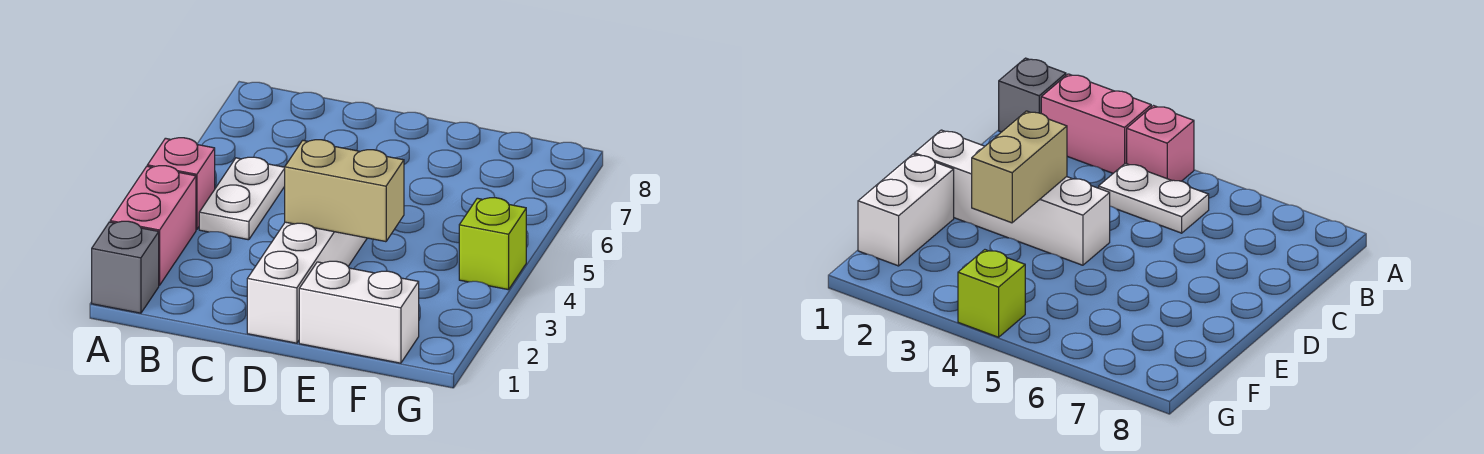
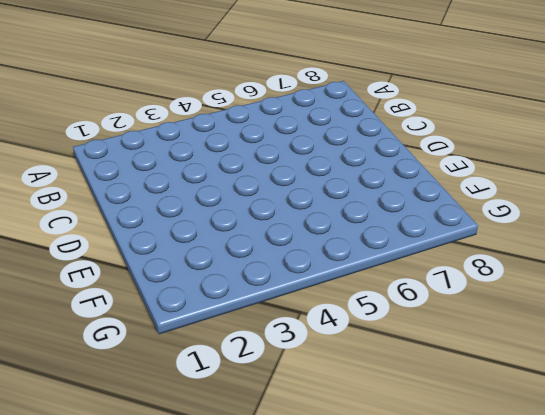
none -> grey 1x1 brick [92,221,159,313]
none -> pink 1x2 brick [110,166,196,285]

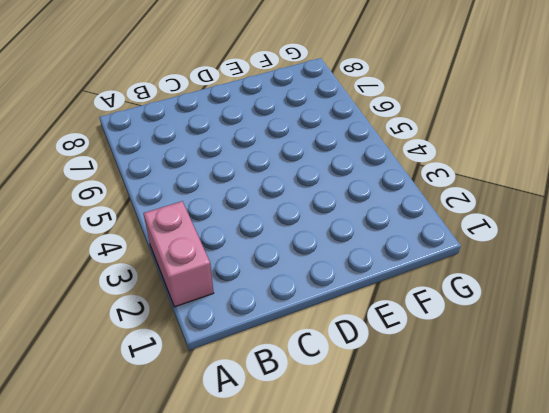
none -> grey 1x1 brick [92,221,159,313]
none -> pink 1x1 brick [147,138,215,230]

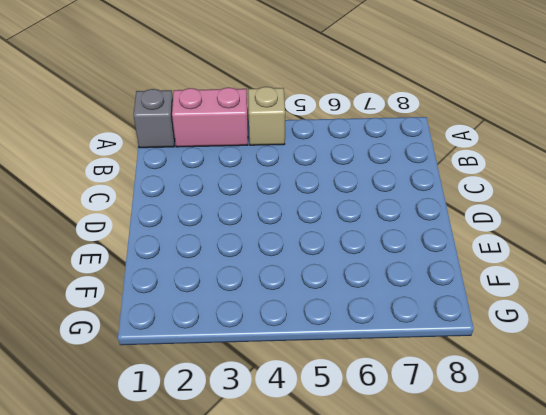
tan 1x1 brick [248,87,285,145] -> pink 1x1 brick [147,138,215,230]
none -> white 1x2 plate [199,157,285,240]
none -> white 1x4 brick [247,222,367,343]

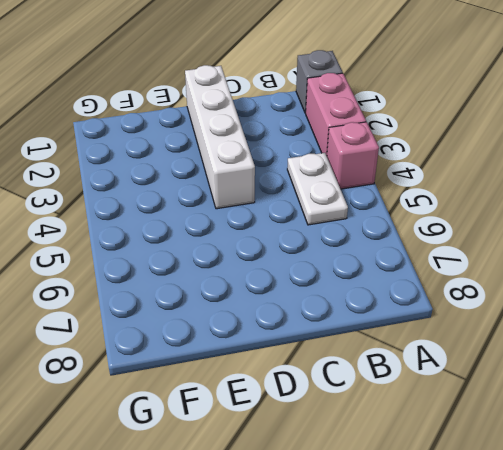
none -> white 1x2 brick [299,261,419,363]
none -> lime 1x1 brick [459,197,526,290]

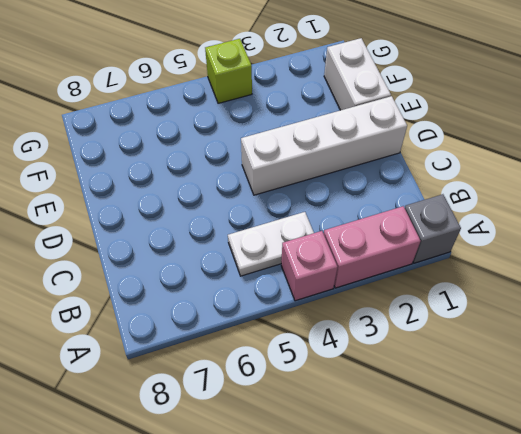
none -> tan 1x2 brick [285,140,404,242]

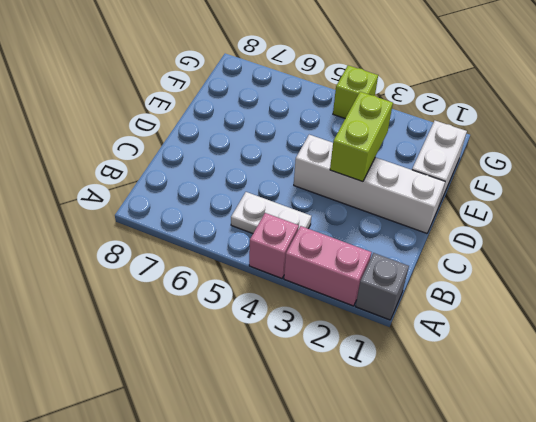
lime 1x2 brick [330,92,393,182] -> tan 1x2 brick [285,140,404,242]

